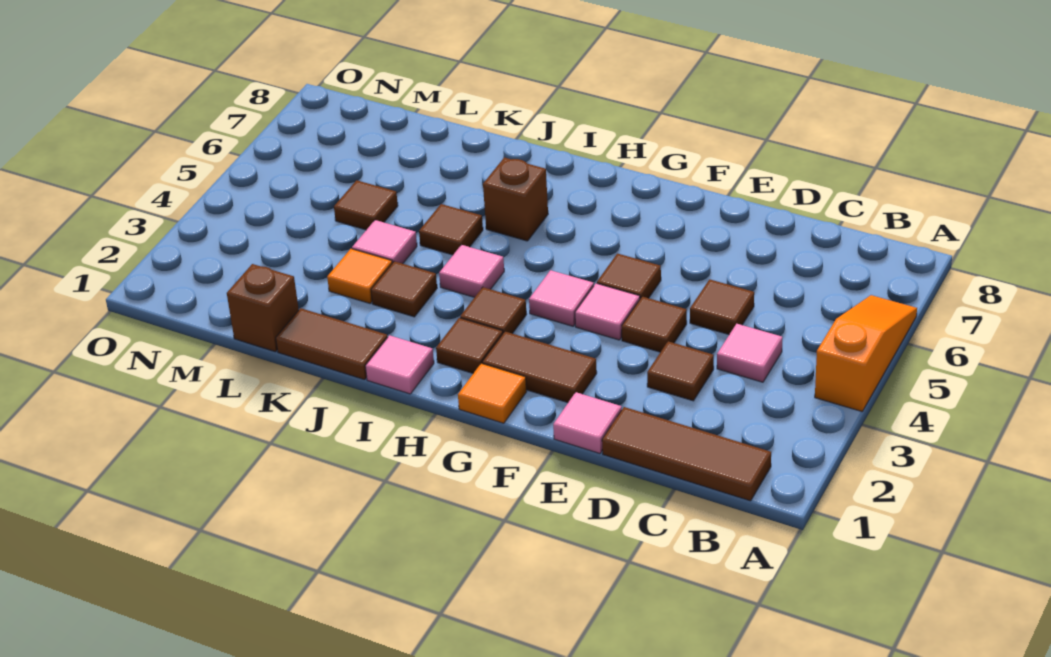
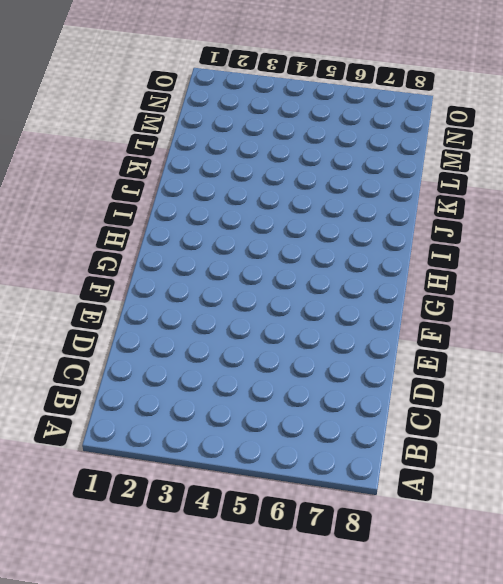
none -> orange 1x3 slope [815,295,917,411]
none -> brown 1x3 tile [602,407,771,501]
none -> pink 1x1 tile [717,324,782,382]

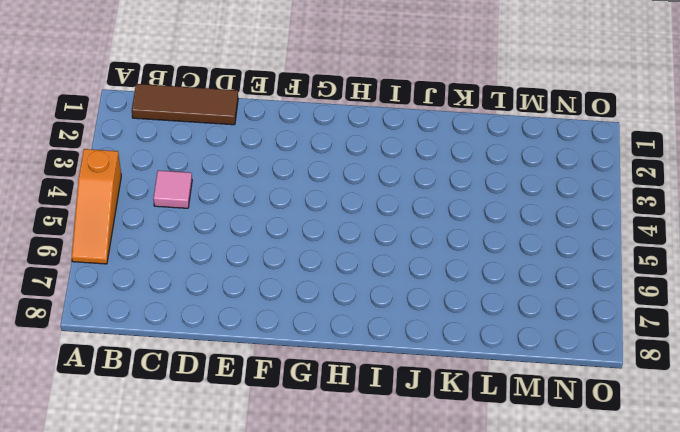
none -> brown 1x1 tile [647,341,714,401]
none -> brown 1x1 tile [690,279,754,334]
none -> pink 1x1 tile [553,392,622,454]

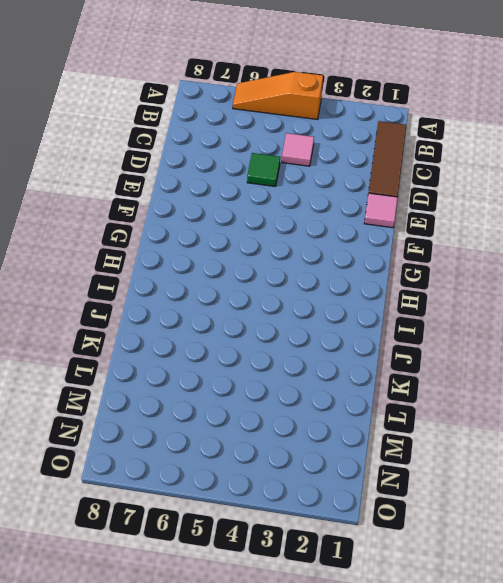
green 1x1 tile [247,153,280,187] -> brown 1x1 tile [690,279,754,334]
none -> brown 1x1 tile [647,341,714,401]
none -> brown 1x1 tile [622,297,687,352]
none -> brown 1x2 tile [482,332,597,403]

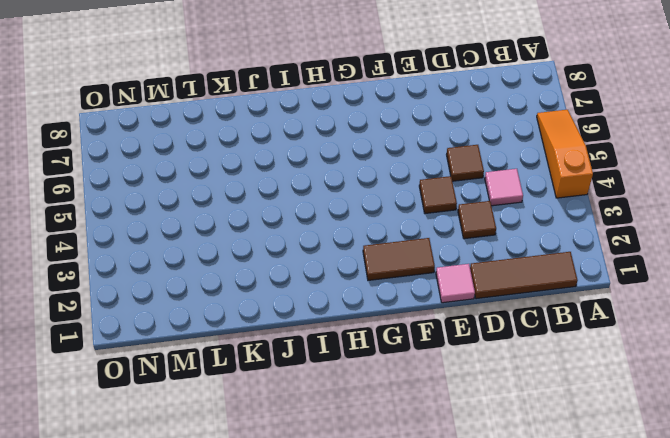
none -> pink 1x1 tile [575,283,640,340]
none -> brown 1x1 tile [597,254,661,299]
none -> orange 1x1 tile [458,363,527,423]

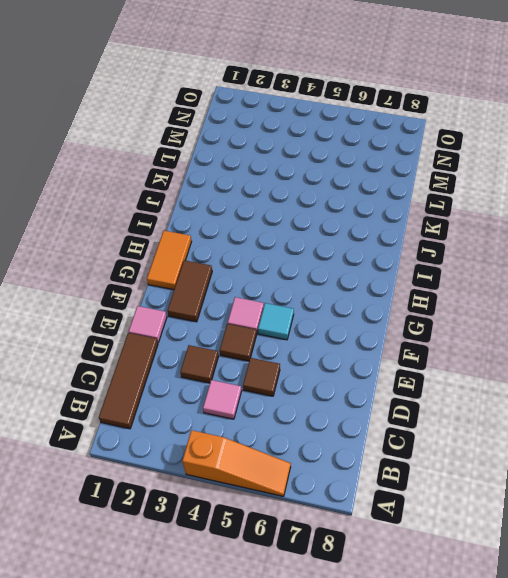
cyan 1x1 tile [258,303,294,340] -> brown 1x1 tile [597,254,661,299]
orange 1x2 tile [147,231,192,290] -> orange 1x1 tile [458,363,527,423]
none -> pink 1x1 tile [529,270,594,326]
none -> brown 1x1 tile [436,318,503,373]
none -> brown 1x1 tile [460,287,527,334]

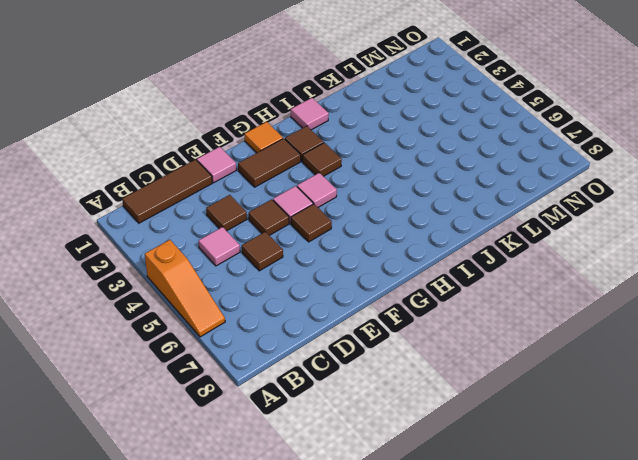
none -> pink 1x1 tile [439,245,504,297]
none -> brown 1x1 brick [483,157,548,241]
none -> brown 1x2 tile [276,308,388,380]

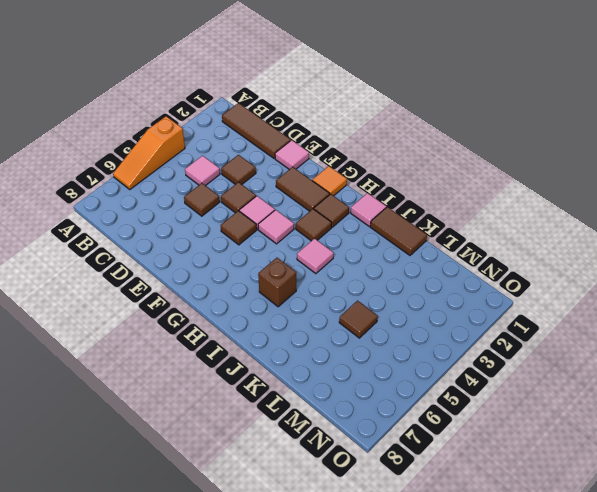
none -> brown 1x1 tile [371,261,437,317]
none -> brown 1x1 tile [419,204,483,255]
none -> orange 1x1 tile [327,249,392,303]

